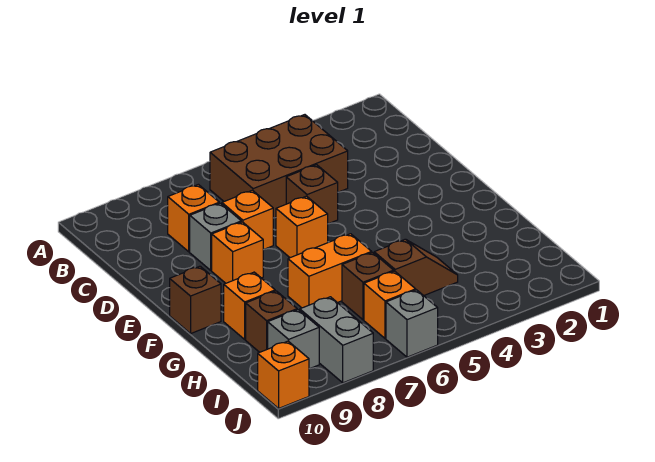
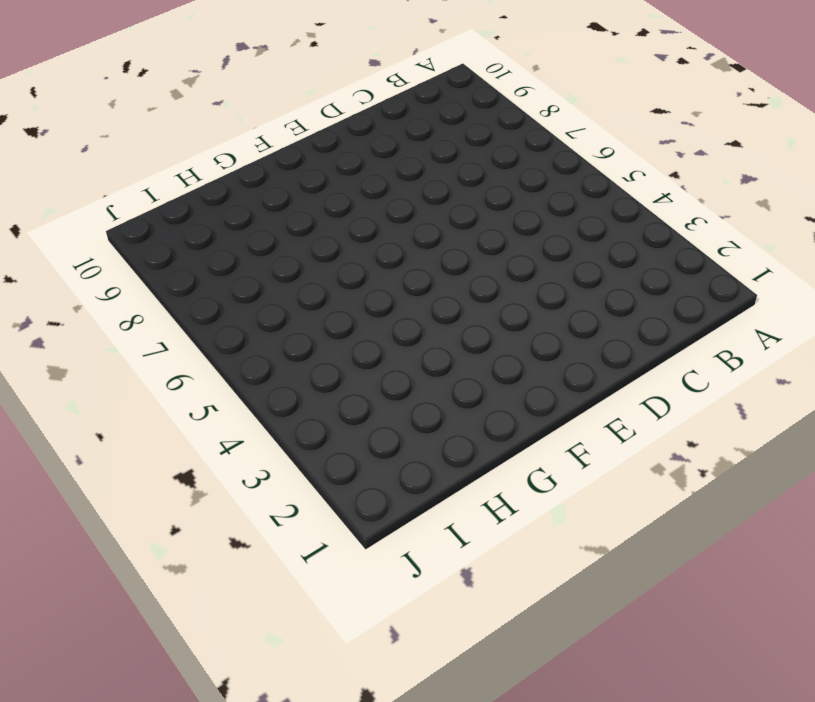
none -> brown 2x3 brick [210,115,348,218]
none -> orange 1x1 brick [168,184,219,252]
none -> brown 1x1 brick [286,165,338,224]

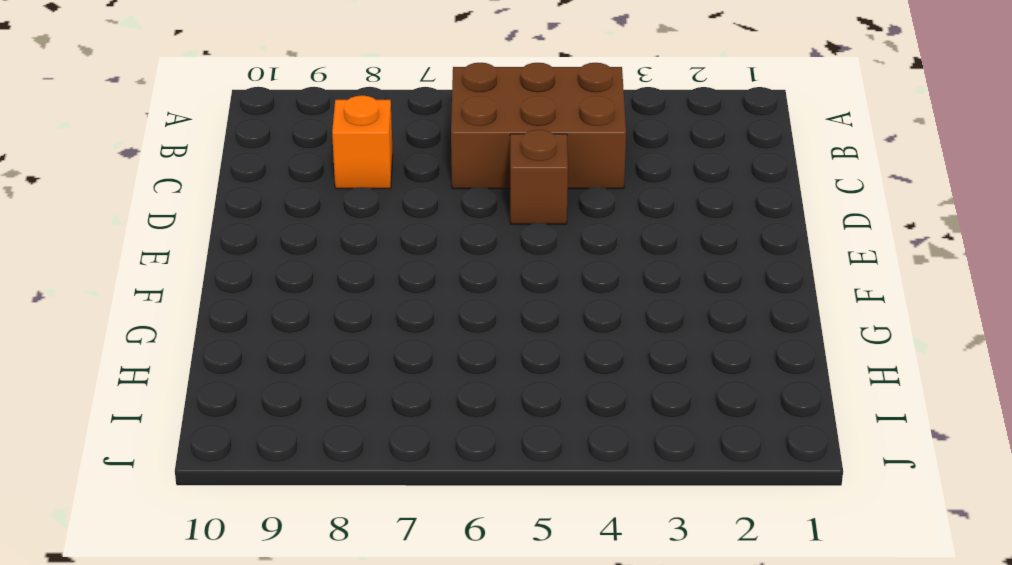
none -> orange 1x1 brick [222,190,273,250]
none -> grey 1x1 brick [190,203,241,270]
none -> orange 1x1 brick [276,196,328,258]

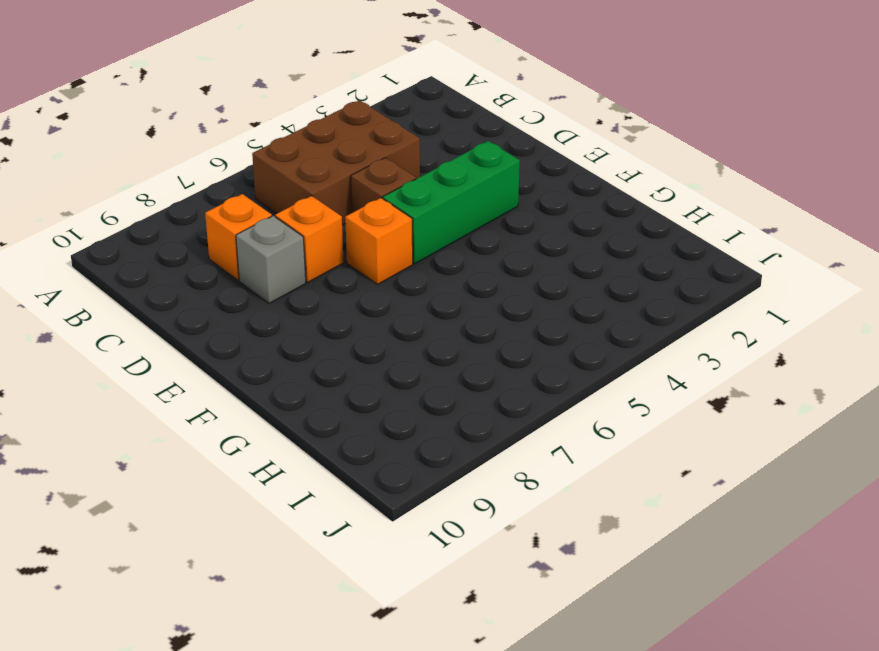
green 1x3 brick [383,141,520,264] -> none
none -> orange 1x1 brick [212,222,263,283]
none -> brown 1x1 brick [170,266,221,333]
none -> orange 1x2 brick [288,234,372,308]

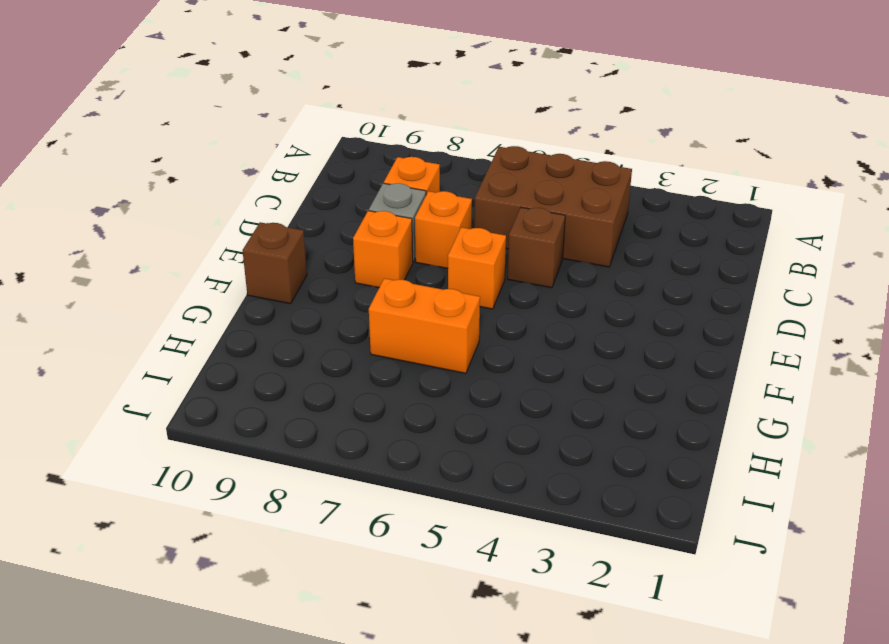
none -> orange 1x1 brick [224,272,275,339]
none -> brown 1x2 slope [374,239,458,296]
none -> brown 1x1 brick [342,253,394,320]

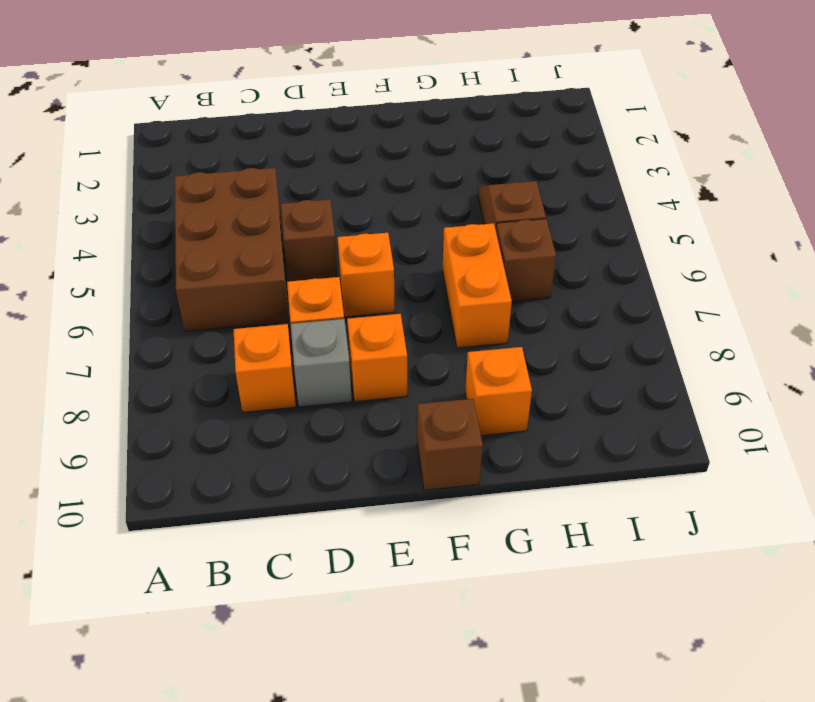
none -> brown 1x1 brick [246,291,297,352]
none -> orange 1x1 brick [364,271,416,338]
none -> grey 1x2 brick [300,297,373,383]

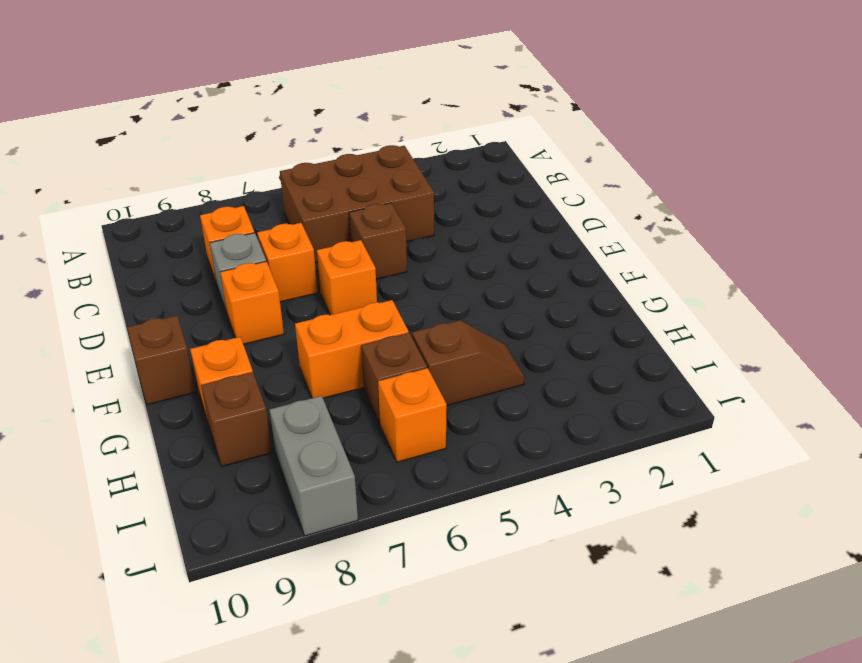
none -> grey 1x1 brick [268,310,319,369]
none -> grey 1x1 brick [386,290,438,357]
none -> orange 1x1 brick [258,341,309,408]

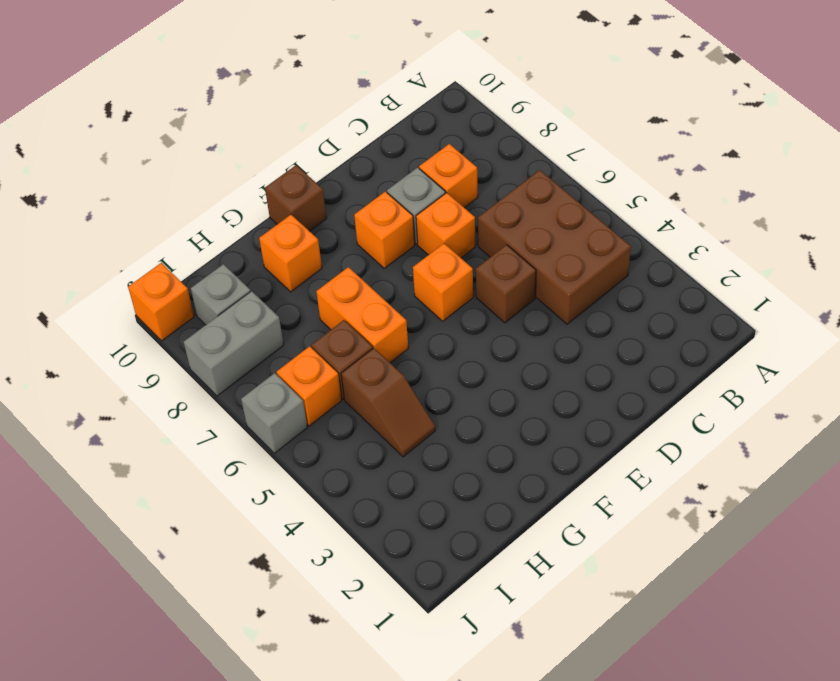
none -> brown 1x1 brick [246,291,297,352]

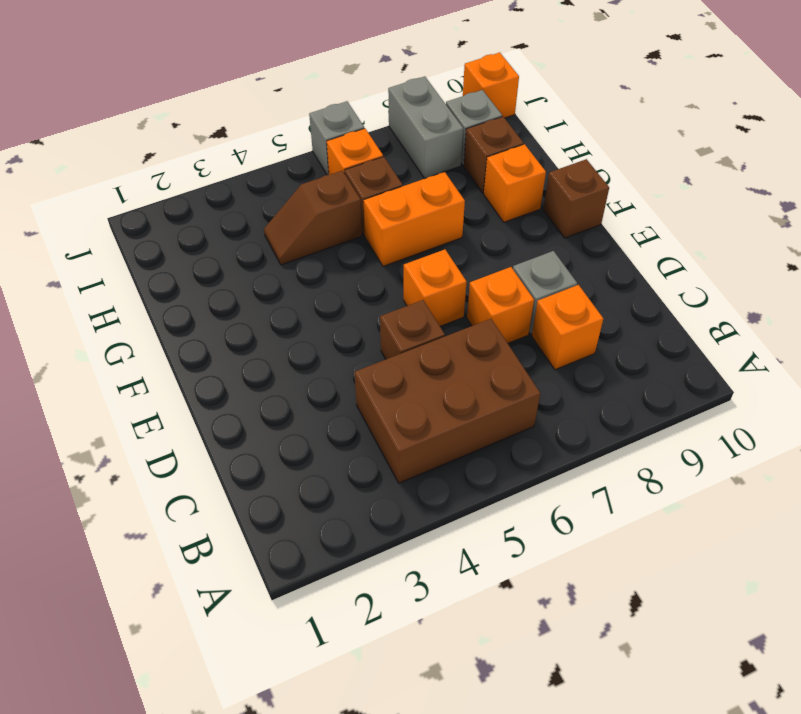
none -> orange 1x1 brick [212,222,263,283]

